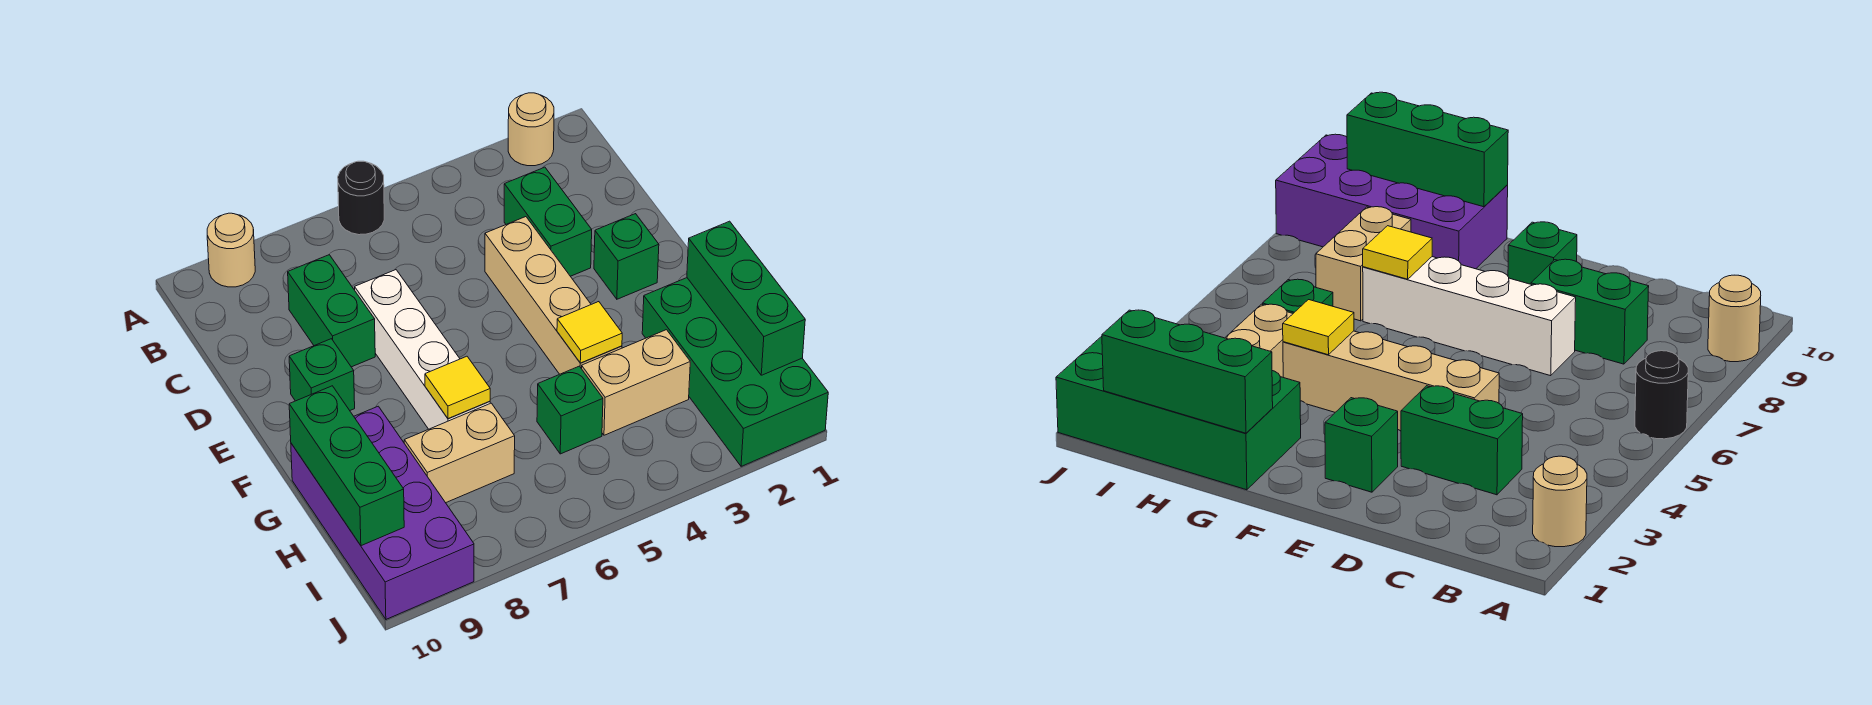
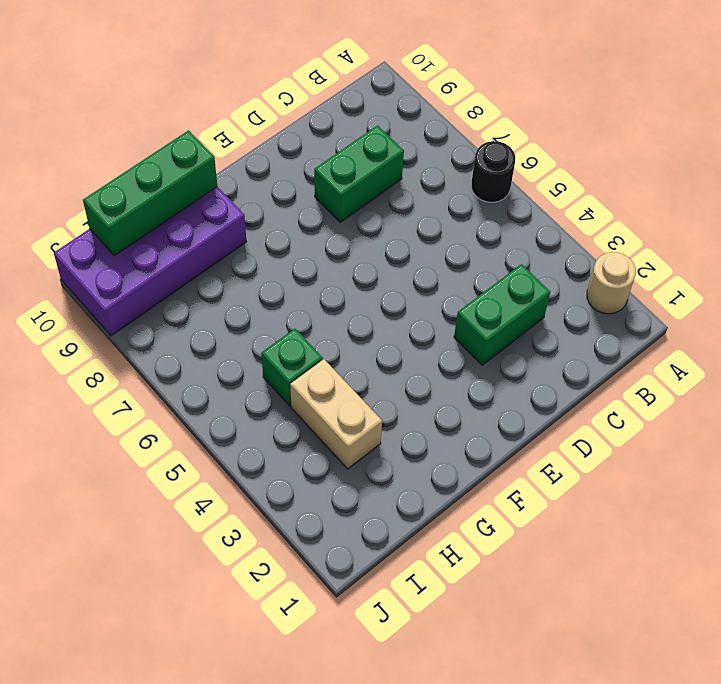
none -> tan 1x1 round brick [207,213,255,287]
none -> tan 1x4 brick [485,217,622,374]
none -> white 1x4 brick [355,270,490,429]

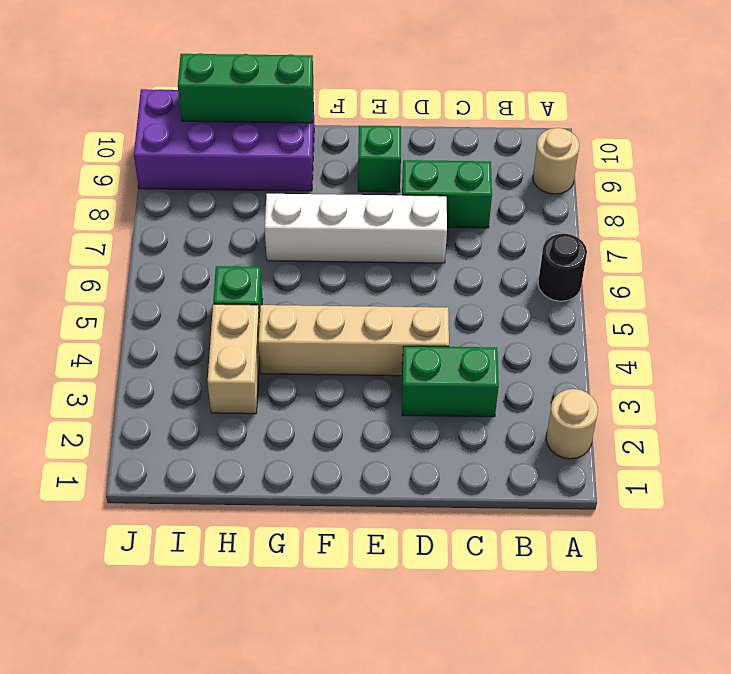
none -> green 1x1 brick [594,214,659,299]
none -> green 2x4 brick [642,278,828,466]
none -> tan 1x2 brick [404,403,515,503]

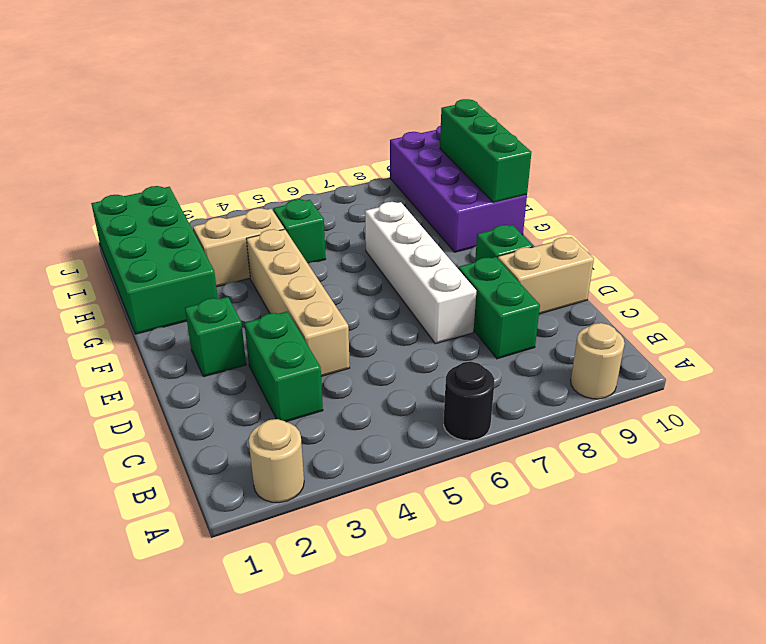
tan 1x2 brick [498,237,594,314] -> tan 1x2 brick moved to [404,403,515,503]
none -> green 1x3 brick [687,221,805,375]
none -> yellow 1x1 tile [557,302,622,363]
none -> yellow 1x1 tile [425,356,490,419]

